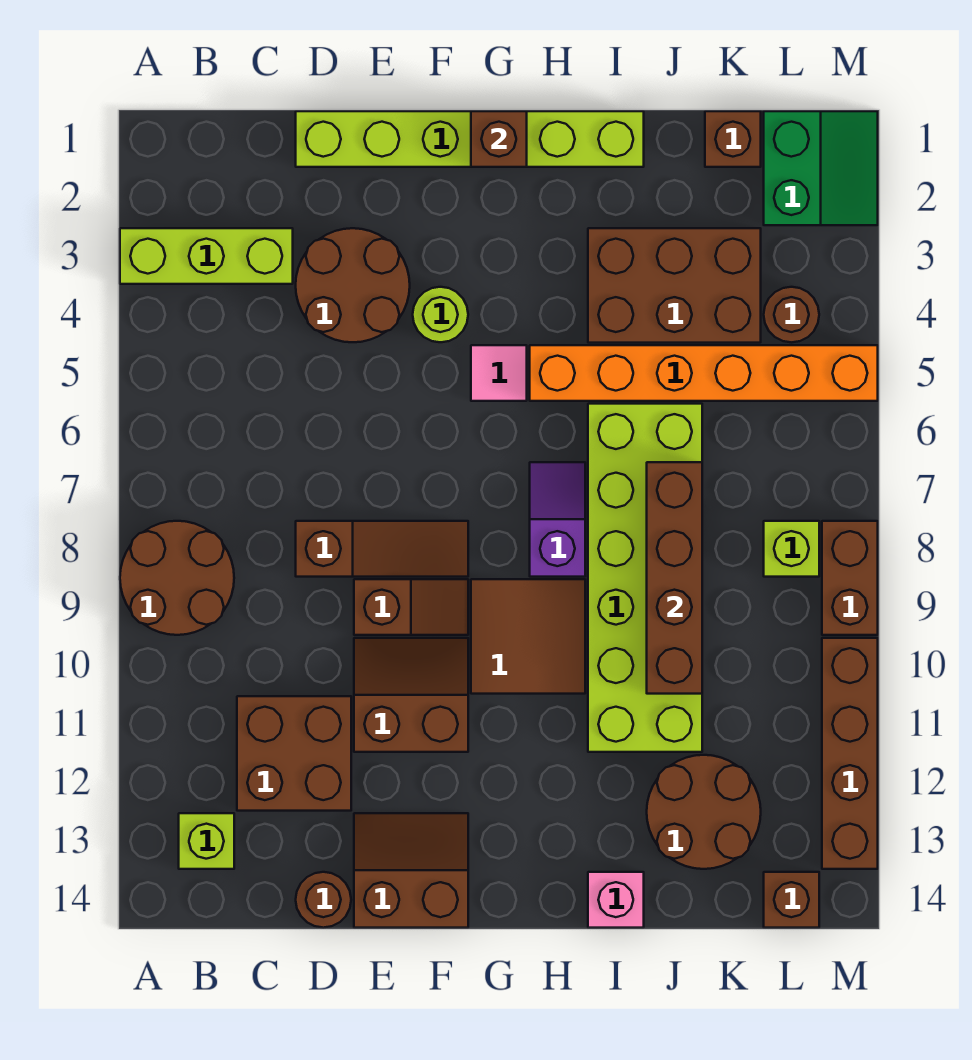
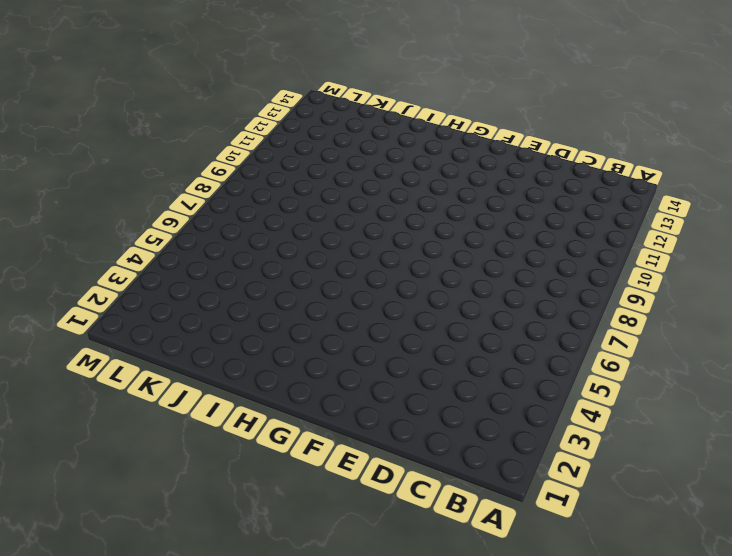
none -> lime 1x3 brick [120,228,293,284]
none -> brown 2x2 round brick [120,521,234,635]
none -> lime 1x1 brick [179,813,234,869]

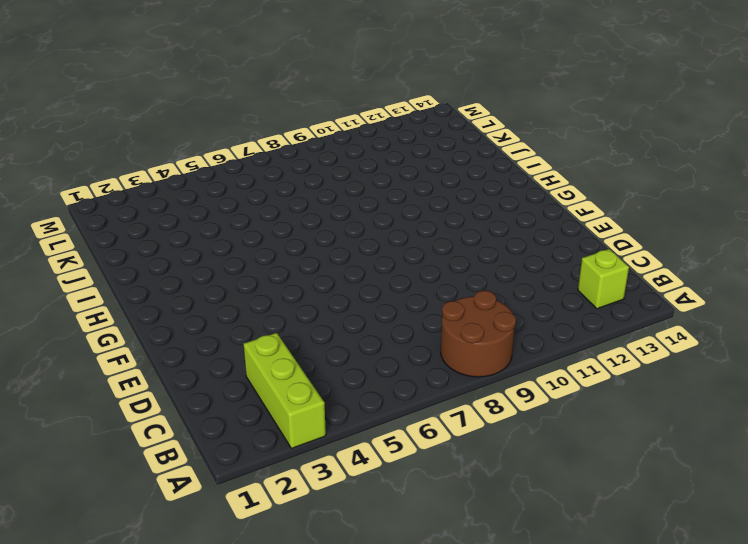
none -> brown 2x2 brick [237,696,351,811]
none -> lime 1x6 brick [296,111,644,167]
none -> brown 2x2 round brick [296,228,410,342]

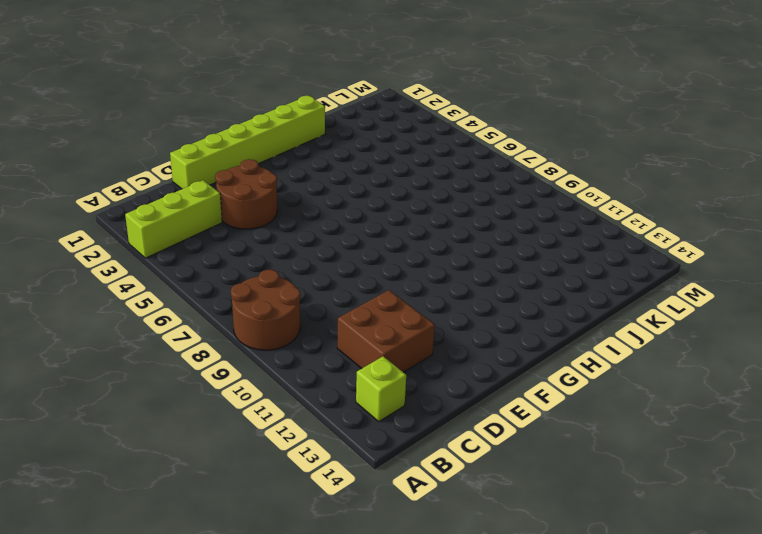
none -> brown 1x3 slope [296,521,468,577]
none -> brown 1x1 round brick [296,872,351,928]
none -> brown 1x2 slope [354,579,468,635]

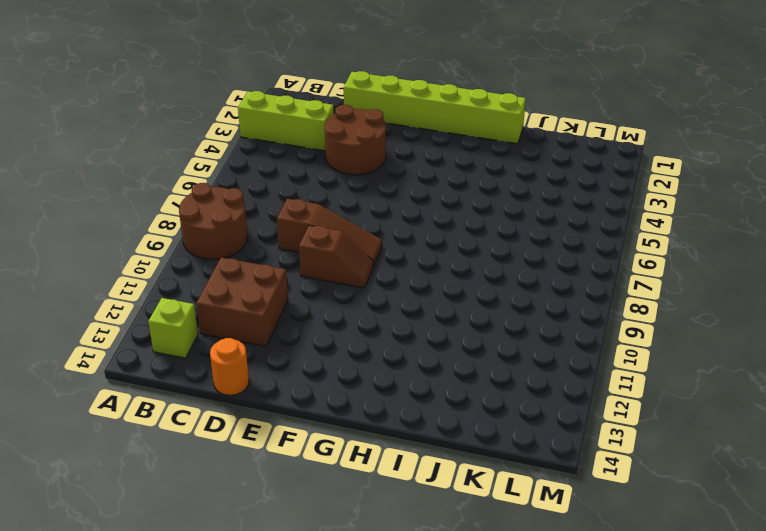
orange 1x1 round brick [210,338,249,395] -> brown 1x1 round brick [296,872,351,928]
none -> brown 2x2 slope [354,638,468,752]
none -> brown 2x2 slope [354,813,468,928]
none -> lime 1x1 round brick [413,287,468,342]

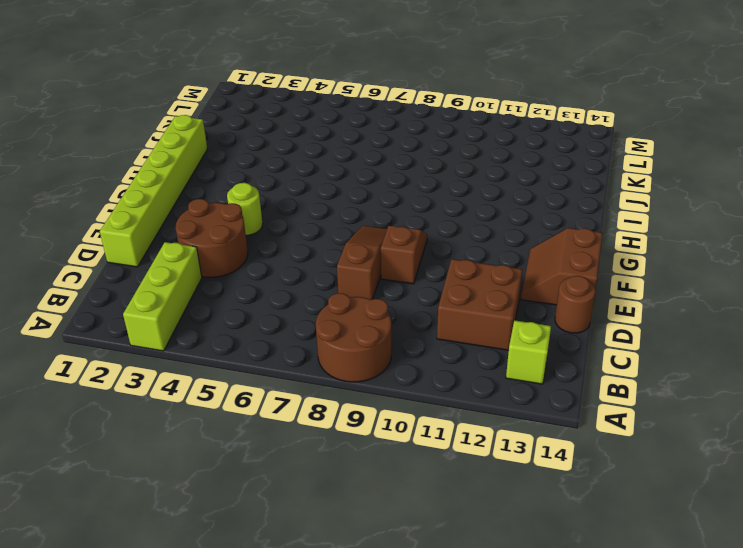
none -> brown 2x2 slope [354,638,468,752]
none -> pink 1x1 tile [471,345,527,401]
none -> brown 2x2 tile [471,579,585,694]

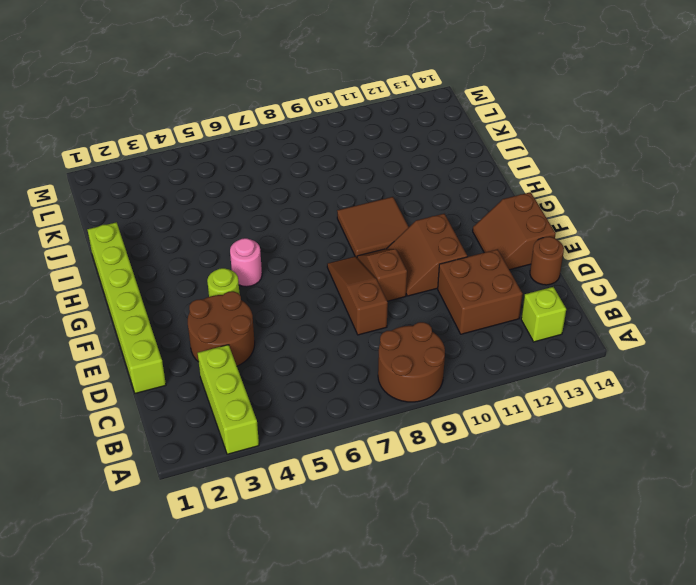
pink 1x1 round brick [230,238,262,287] -> pink 1x1 tile [471,345,527,401]
none -> orange 1x6 brick [530,345,878,401]
none -> purple 1x2 slope [530,462,585,577]
none -> brown 2x3 brick [588,228,761,343]

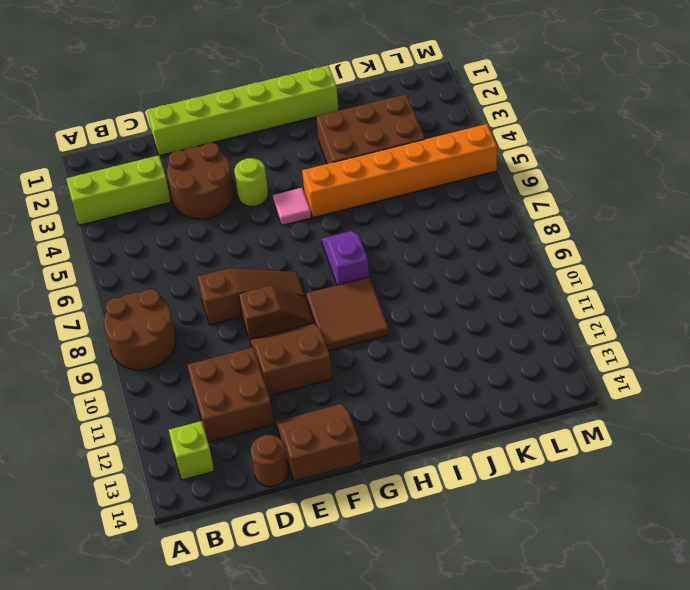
none -> lime 2x6 brick [588,404,702,752]
none -> pink 1x1 brick [588,872,644,928]
none -> brown 2x2 round brick [647,755,761,869]

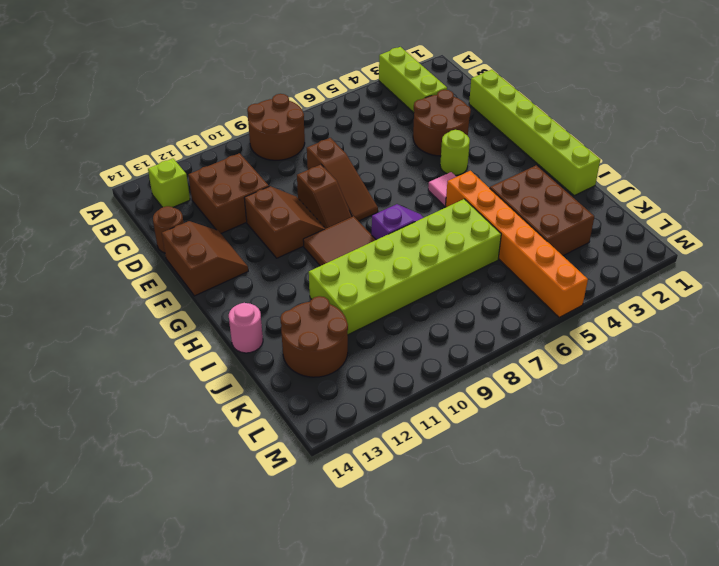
pink 1x1 round brick [229,303,263,353] -> pink 1x1 brick [588,872,644,928]
none -> brown 1x1 brick [705,111,761,167]
none -> green 2x2 slope [764,111,878,225]
none -> brown 1x1 round brick [764,287,819,342]

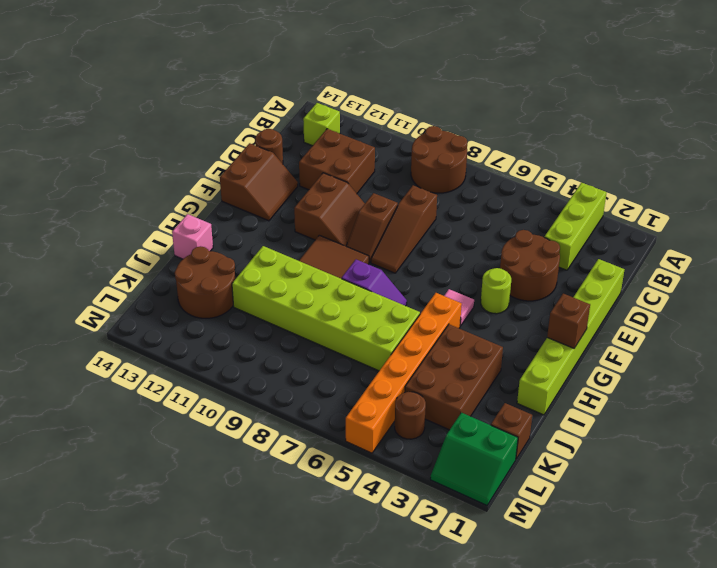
none -> lime 1x1 brick [764,521,819,577]
none -> brown 1x1 brick [764,872,819,928]
none -> brown 1x2 brick [822,521,878,635]

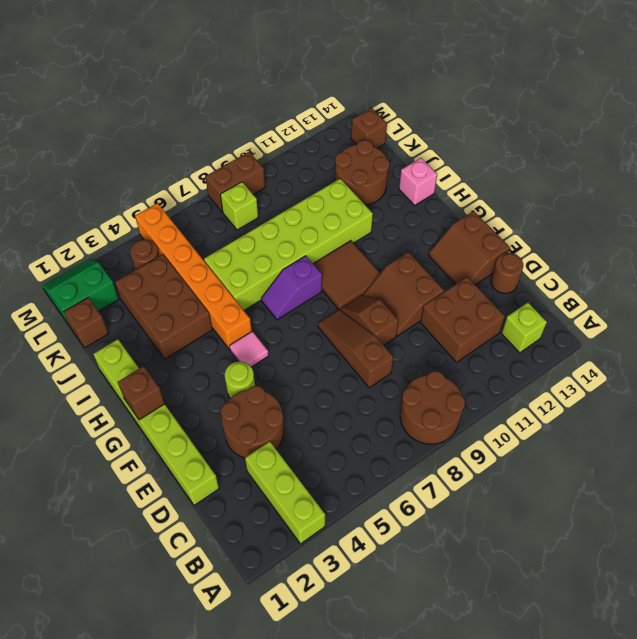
none -> brown 1x4 brick [822,638,878,869]
none -> brown 1x4 brick [647,462,702,694]

